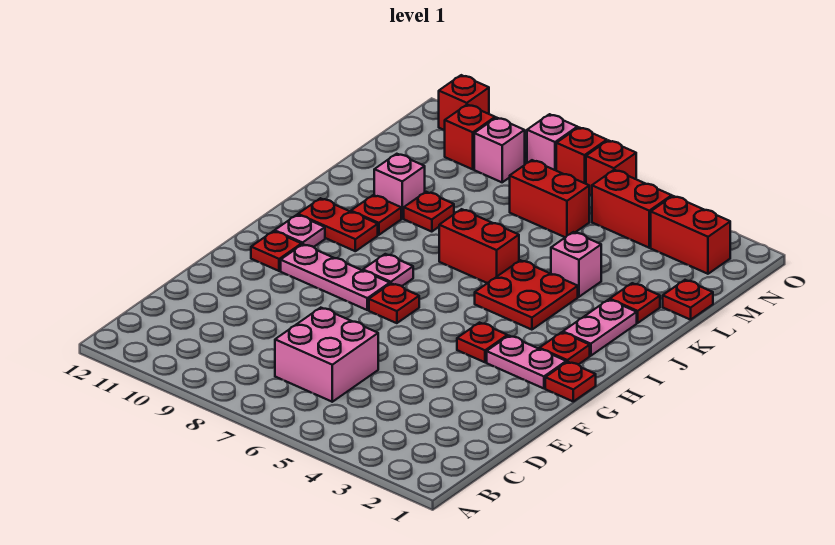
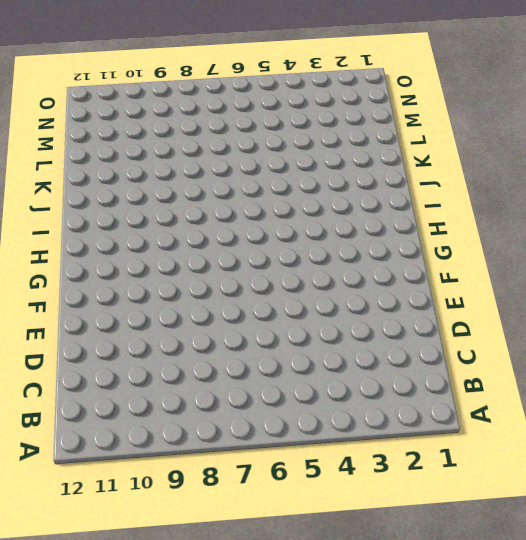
none -> pink 2x2 brick [275,308,378,402]
none -> red 1x1 plate [545,362,596,401]
none -> pink 1x2 plate [487,336,566,388]

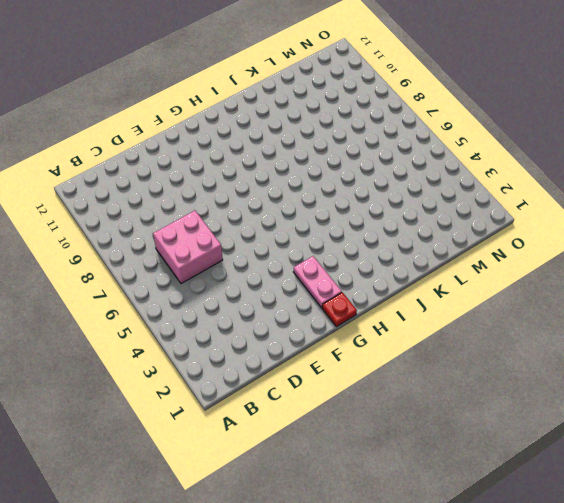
none -> red 1x1 plate [457,323,507,362]
none -> red 1x1 plate [369,283,419,323]
none -> pink 1x3 plate [281,244,390,310]

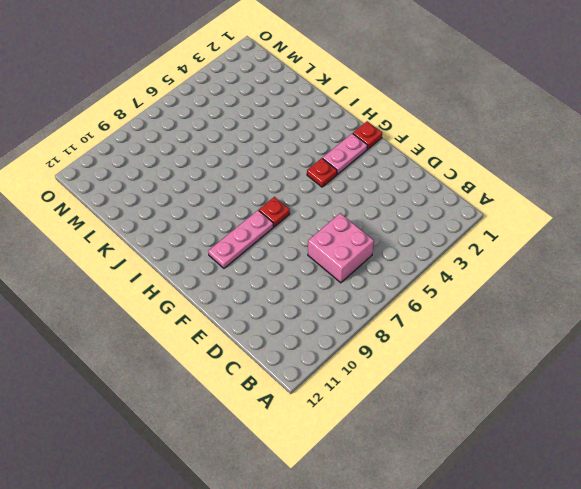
none -> red 1x1 plate [251,231,301,271]
none -> red 1x1 plate [539,332,590,365]
none -> pink 1x1 plate [363,254,413,286]

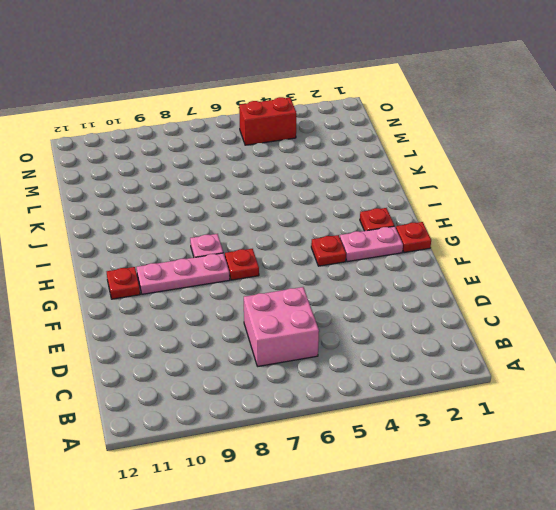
none -> pink 1x1 plate [275,215,325,247]
none -> pink 1x2 plate [563,300,637,356]
none -> red 2x2 plate [475,260,578,330]

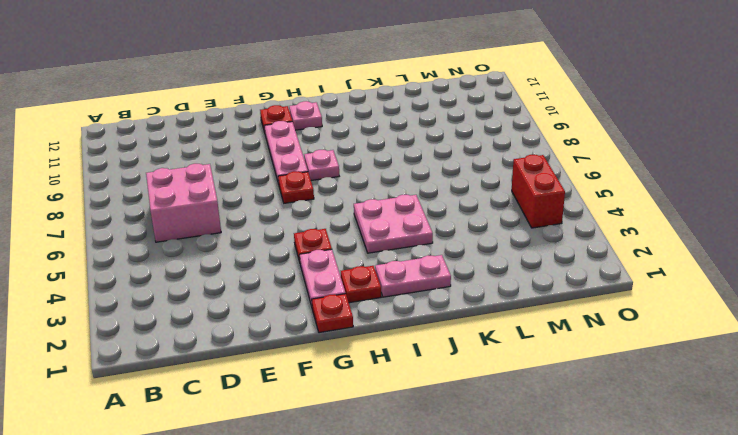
pink 2x2 plate [354,195,433,253] -> red 2x2 plate [475,260,578,330]
none -> red 1x2 plate [298,198,378,251]
none -> red 1x2 brick [439,209,519,283]
none -> red 1x1 plate [351,195,401,235]

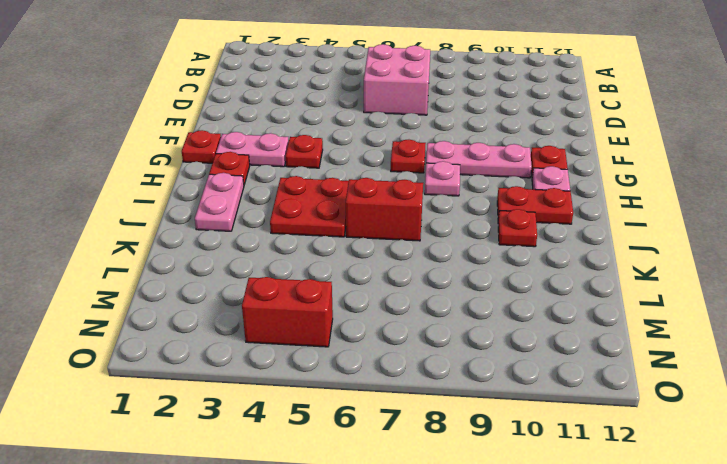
none -> red 1x1 plate [610,283,660,323]
none -> pink 1x1 brick [551,232,601,297]
none -> red 1x1 plate [404,192,454,232]

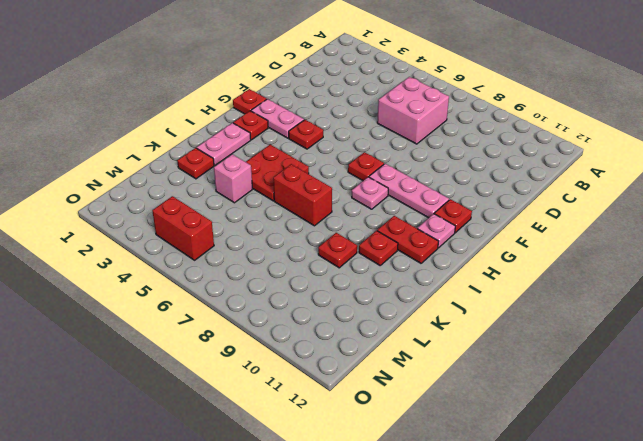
none -> pink 1x1 brick [374,154,425,218]
none -> red 1x1 plate [663,280,713,320]
none -> red 1x2 brick [510,160,589,237]

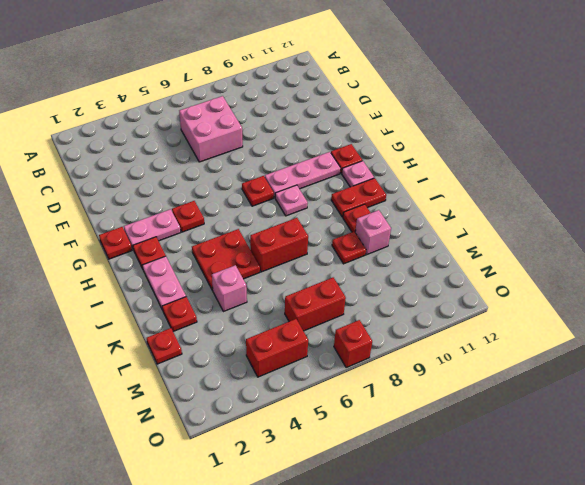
none -> red 1x2 brick [651,196,730,274]
none -> pink 1x1 brick [474,118,525,182]
none -> red 1x1 brick [445,105,495,169]

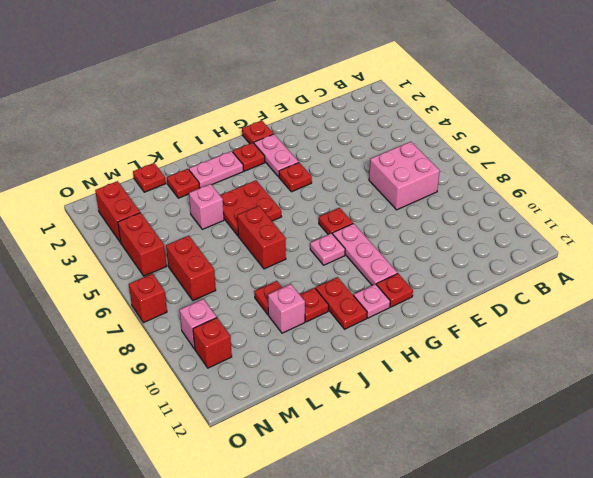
none -> red 1x1 brick [586,140,636,195]
none -> pink 1x1 brick [527,114,577,170]
none -> red 1x1 brick [439,75,489,130]

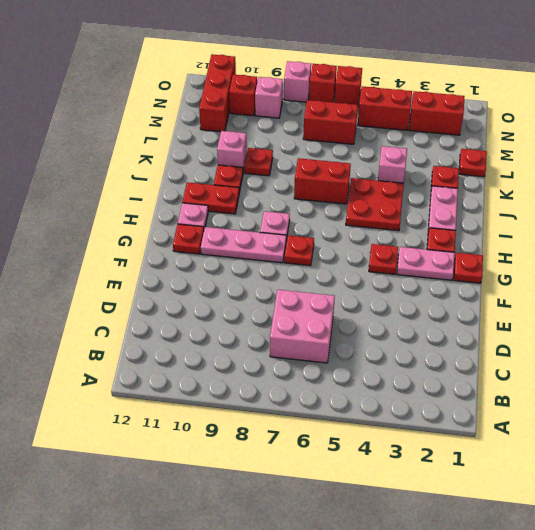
red 1x3 brick [199,54,236,132] -> red 1x1 brick [439,75,489,130]

